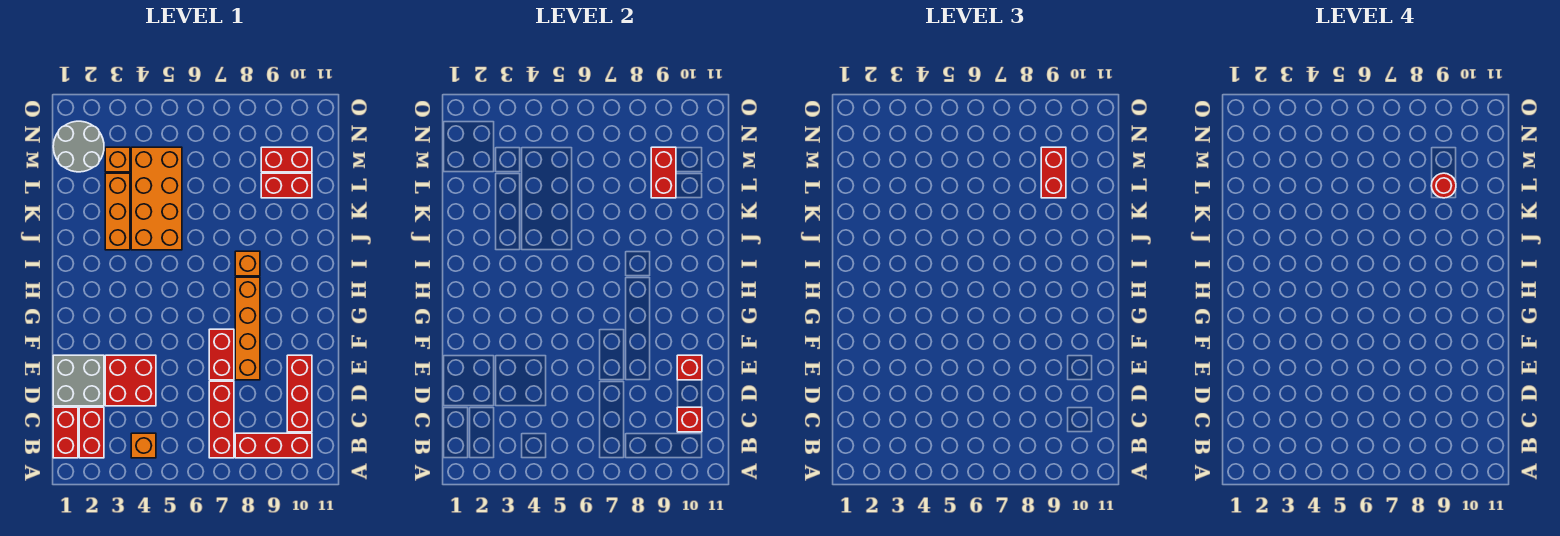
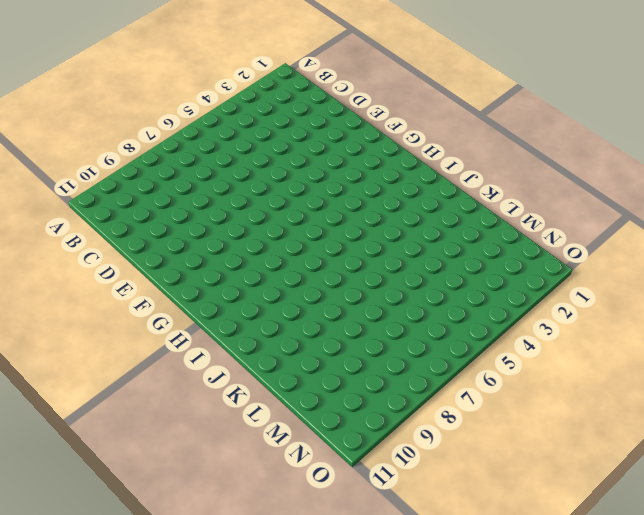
none -> red 1x2 brick [53,407,78,458]
none -> red 1x2 brick [79,407,104,458]
none -> orange 1x1 brick [131,433,156,458]

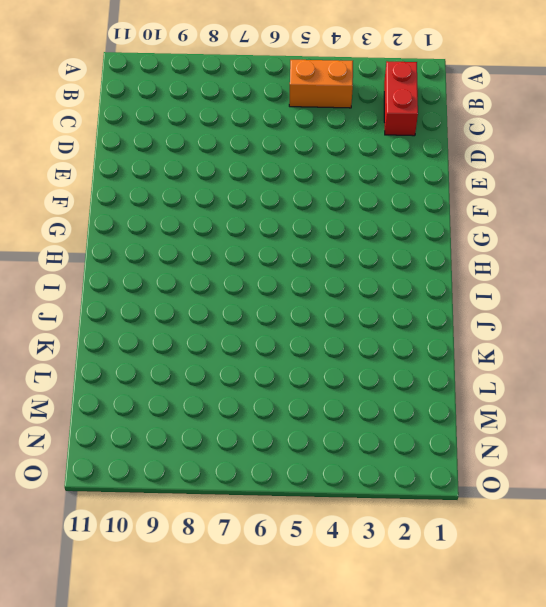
orange 1x2 brick [289,60,353,108] -> orange 1x1 brick [131,433,156,458]
none -> red 1x2 brick [53,407,78,458]
none -> red 1x3 brick [209,381,234,458]
none -> red 1x3 brick [235,433,312,458]

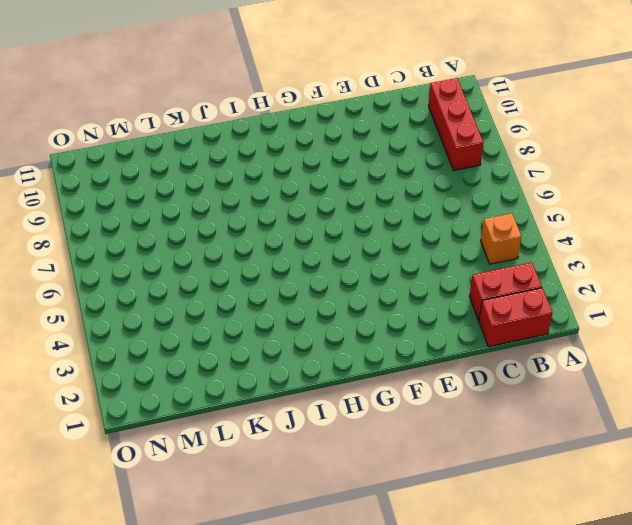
none -> red 1x3 brick [209,381,234,458]
none -> red 1x3 brick [287,355,312,432]
none -> grey 2x2 brick [53,355,104,406]

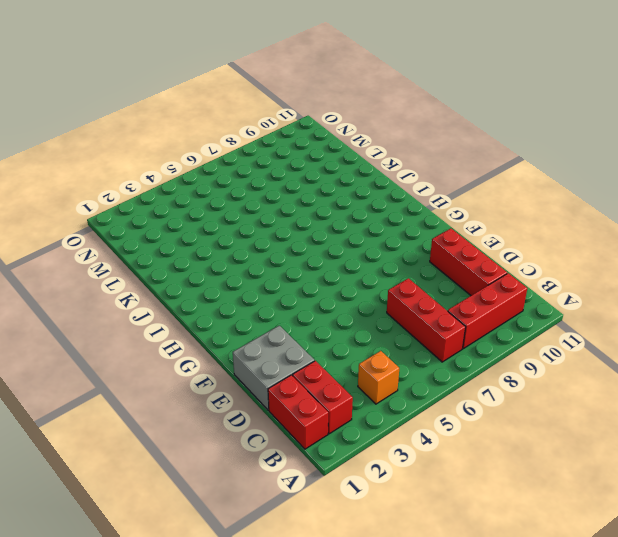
none -> red 2x2 brick [105,355,156,406]
none -> red 1x2 brick [209,329,234,380]
none -> orange 1x4 brick [235,277,260,380]

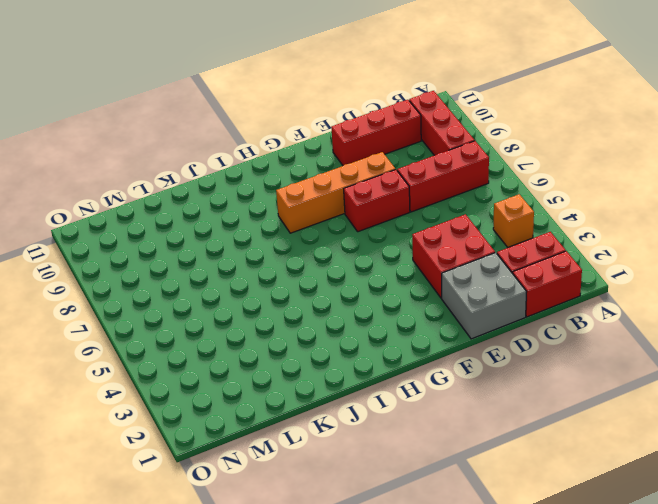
none -> orange 1x1 brick [235,251,260,276]
none -> orange 1x3 brick [105,173,130,250]
none -> orange 2x4 brick [131,147,182,250]

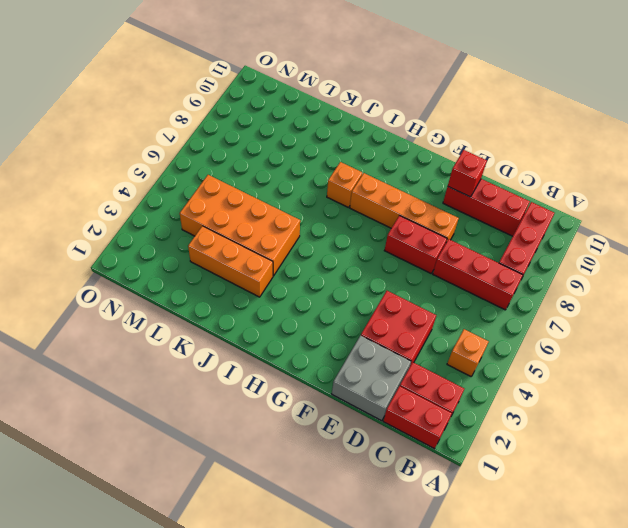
none -> red 1x2 brick [261,173,312,198]
none -> grey 2x2 round brick [53,121,104,172]
none -> orange 1x1 brick [105,147,130,172]

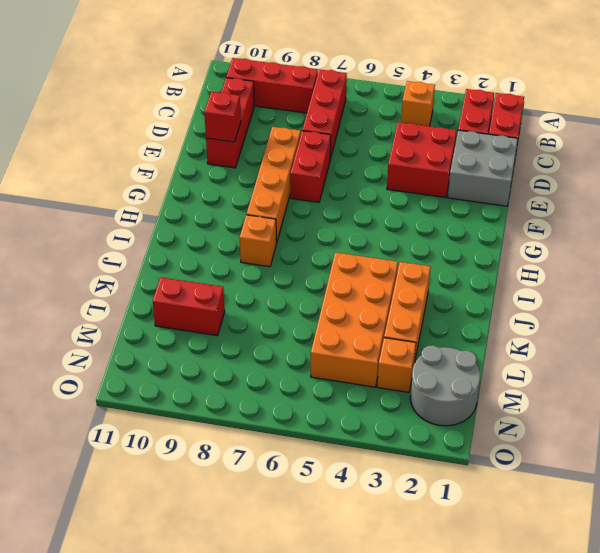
none -> red 1x2 brick [261,147,312,172]
none -> red 1x1 brick [677,407,702,432]
none -> red 1x2 brick [651,147,676,198]

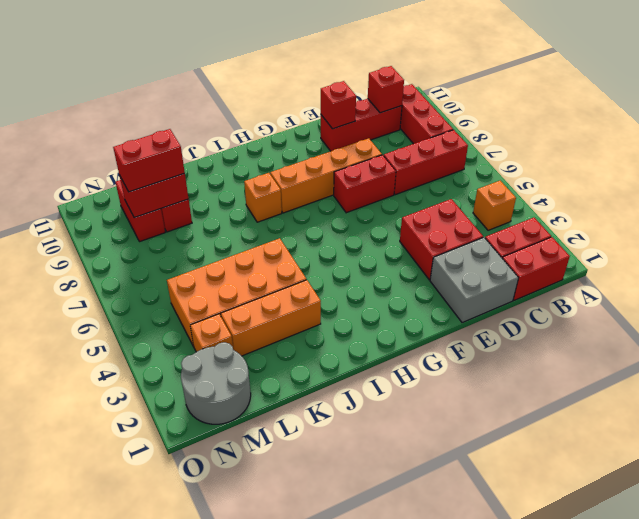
none -> red 1x1 round brick [1431,173,1456,198]

